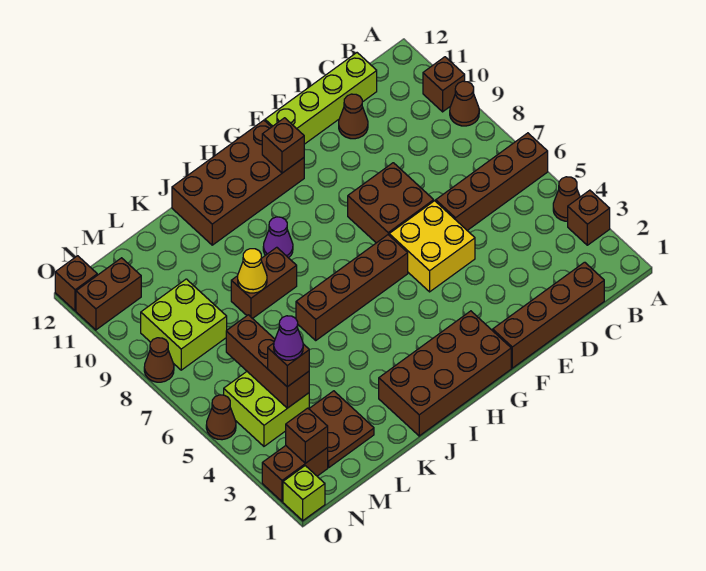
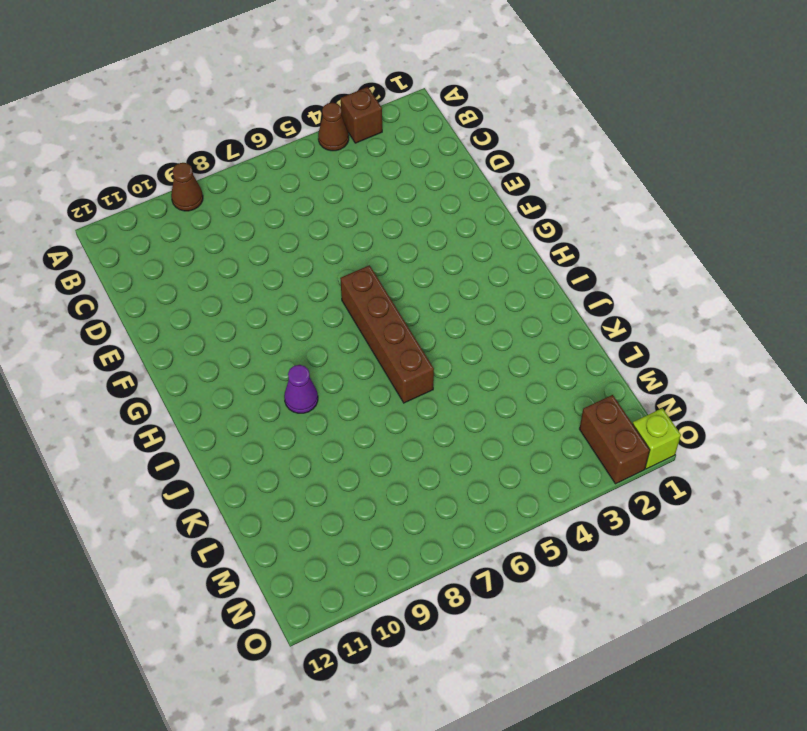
none -> brown 1x4 brick [436,133,548,230]
none -> brown 1x1 brick [423,57,465,112]
none -> brown 1x4 brick [493,262,604,368]
none -> lime 1x4 brick [265,53,377,144]

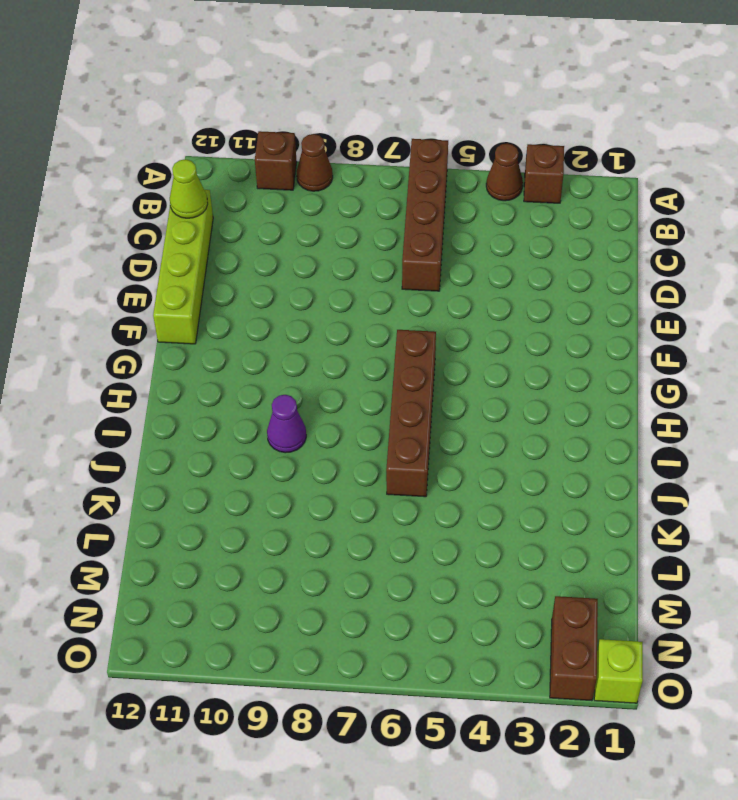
lime 1x1 cone [170,159,208,218] -> none
none -> brown 1x4 brick [493,262,604,368]
none -> brown 1x1 cone [339,94,368,139]
none -> yellow 2x2 brick [389,201,475,292]
none -> brown 2x2 brick [348,163,434,243]

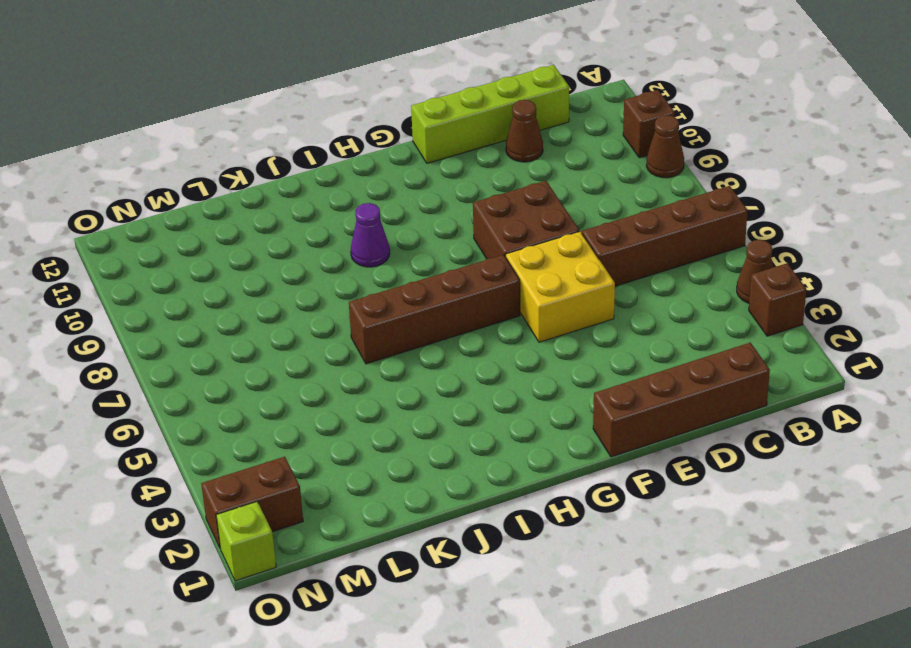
none -> brown 2x4 brick [379,311,511,436]
none -> brown 2x4 brick [172,120,304,245]
none -> brown 1x2 brick [231,247,297,319]
none -> brown 2x2 plate [309,391,374,468]

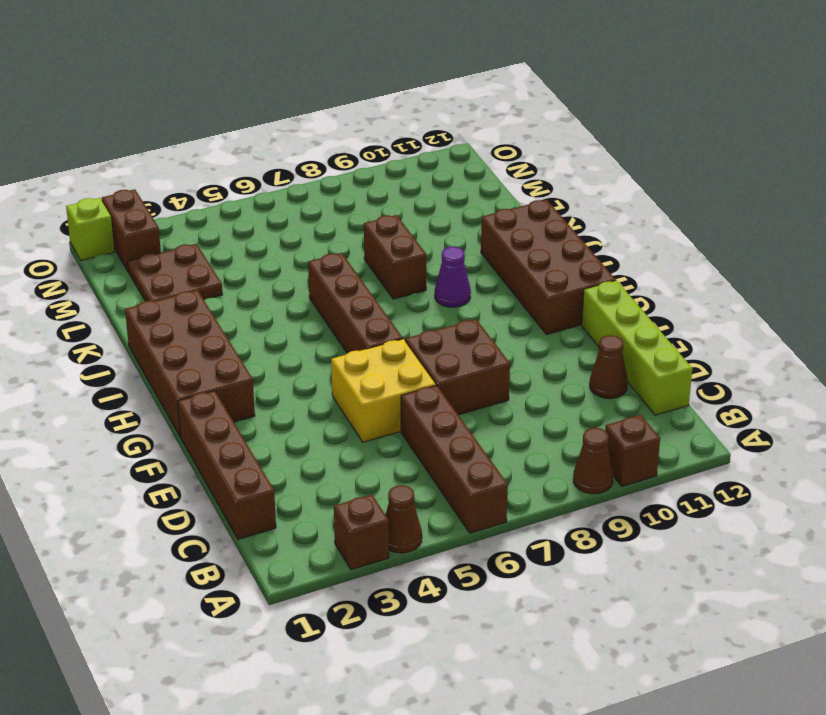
none -> lime 2x2 brick [224,372,309,446]
none -> lime 2x2 brick [141,279,227,370]
none -> brown 1x2 brick [76,258,141,330]
none -> brown 1x1 cone [206,395,236,440]

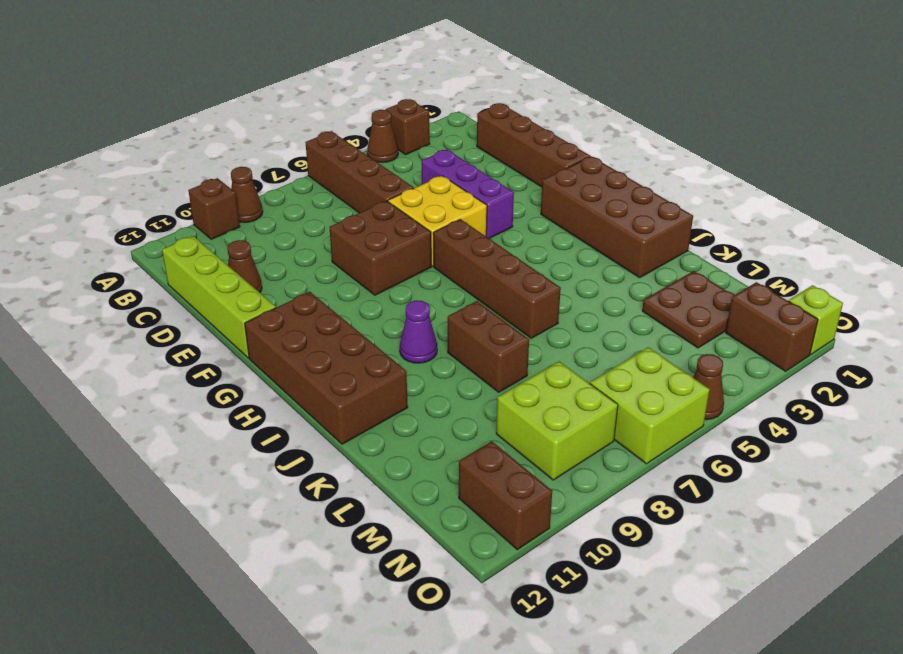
purple 1x3 brick [421,149,514,239] -> none
lime 2x2 brick [590,347,710,464] -> lime 2x2 brick moved to [224,372,309,446]
none -> brown 1x1 cone [144,338,174,382]
none -> brown 1x1 brick [55,256,97,311]
none -> brown 1x1 brick [262,118,304,173]
none -> yellow 1x1 cone [238,249,267,293]

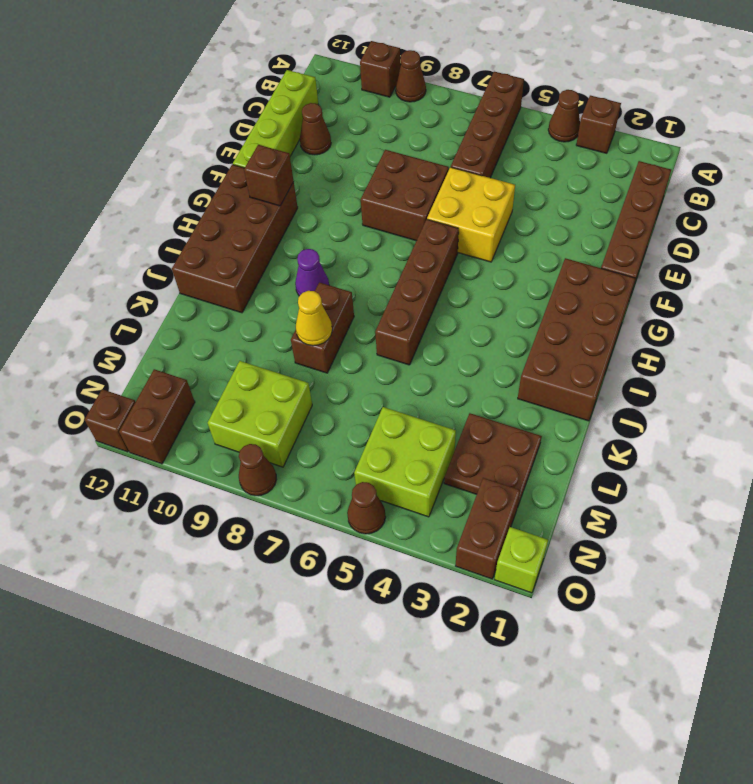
none -> brown 1x3 brick [226,315,309,408]
none -> brown 1x1 brick [286,408,328,463]
none -> brown 1x1 brick [268,343,309,387]
none -> purple 1x1 cone [274,316,303,360]

